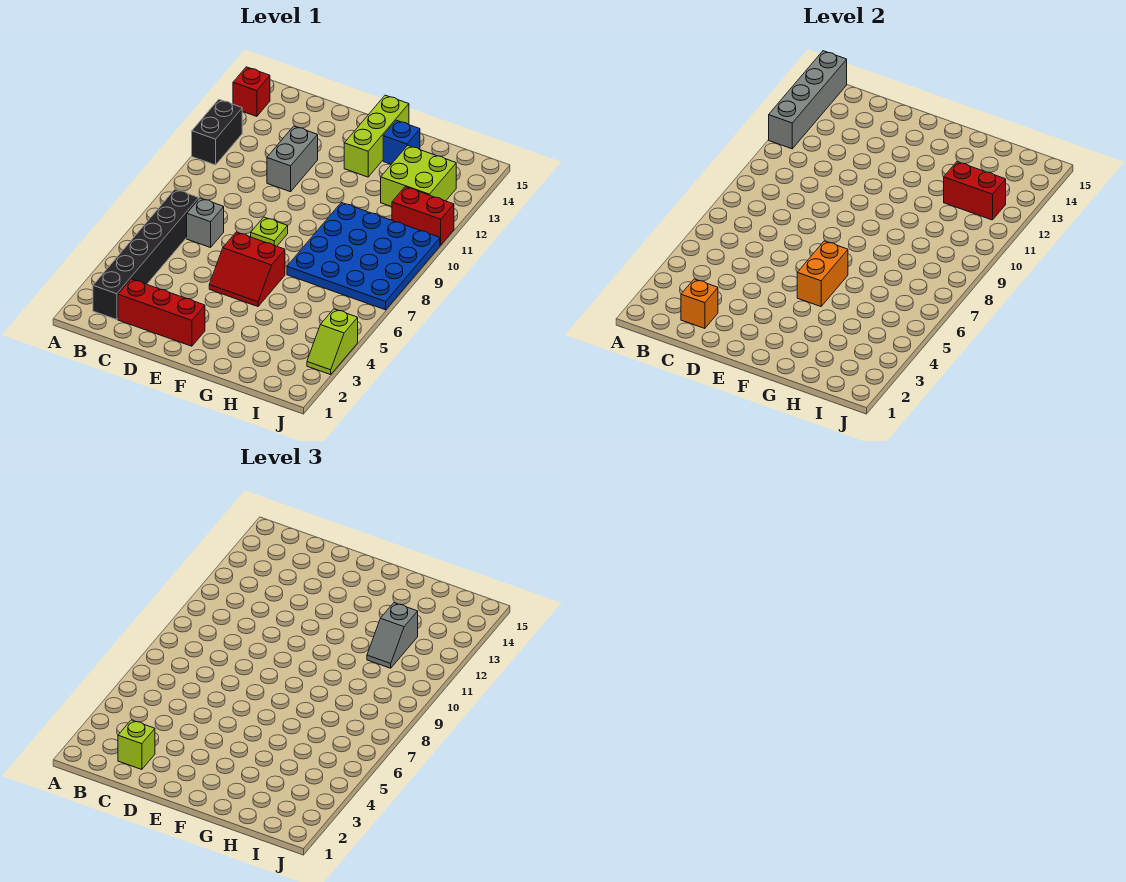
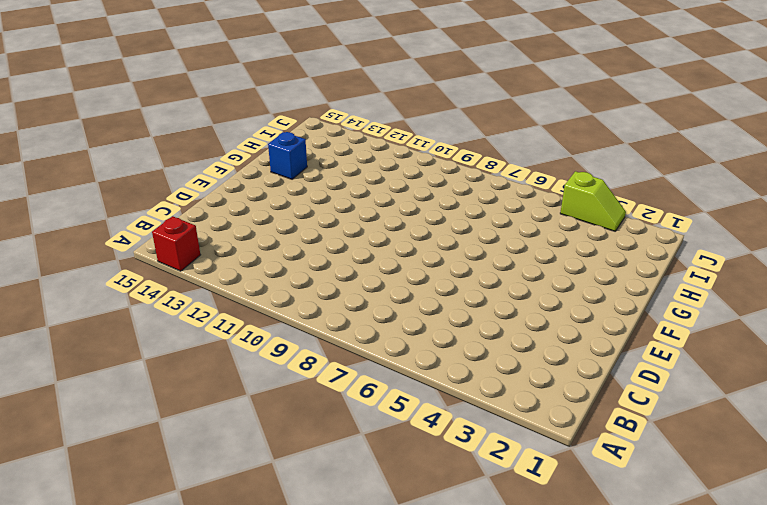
none -> black 1x2 brick [192,99,242,165]
none -> black 1x6 brick [93,189,199,320]
none -> red 1x3 brick [118,279,205,346]

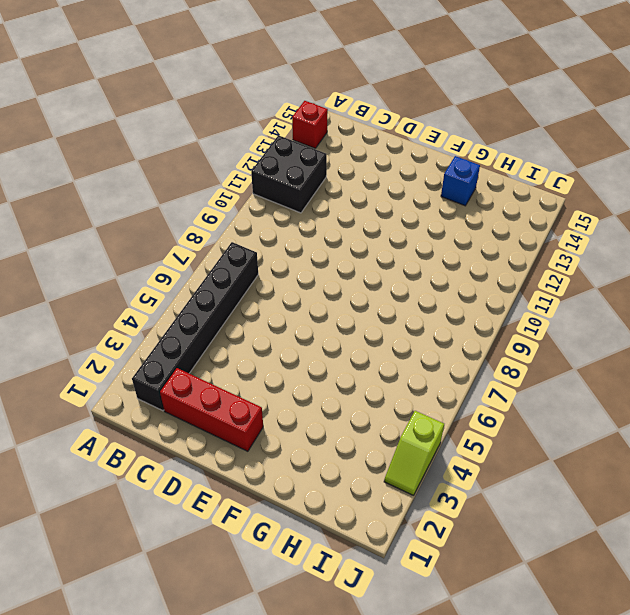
black 2x2 brick [251,135,327,213] -> black 1x2 brick [192,99,242,165]
none -> grey 1x1 brick [187,198,224,248]
none -> grey 1x2 brick [267,126,318,192]
none -> red 2x2 slope [209,232,285,307]

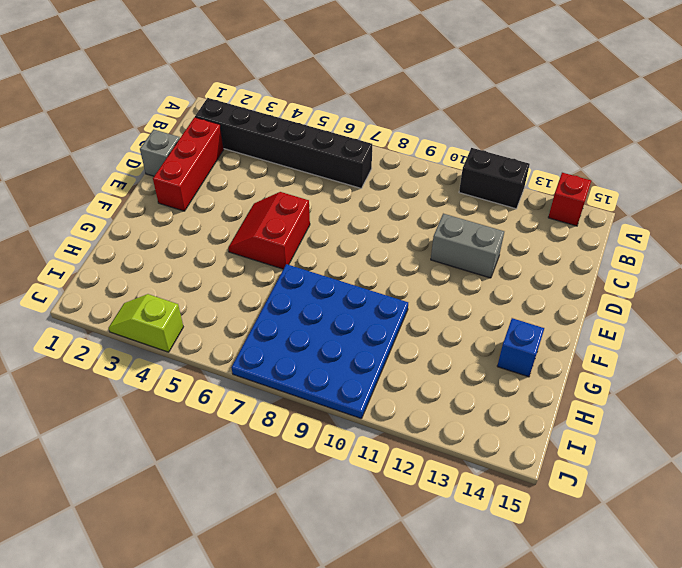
grey 1x1 brick [140,130,180,176] -> grey 1x1 brick moved to [187,198,224,248]
none -> lime 1x1 plate [251,217,288,246]
none -> lime 1x3 brick [344,95,409,177]
none -> lime 2x2 brick [381,145,456,207]

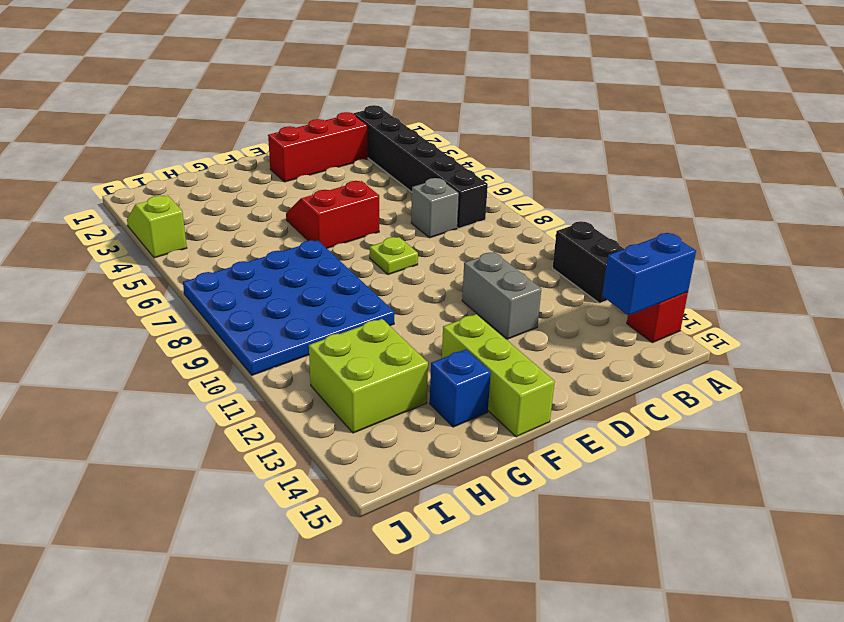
blue 1x2 brick [602,233,696,315] -> grey 1x4 brick [769,51,847,149]
none -> red 1x2 brick [392,187,454,245]
none -> orange 1x1 brick [681,279,718,329]
none -> orange 1x2 brick [797,241,848,307]

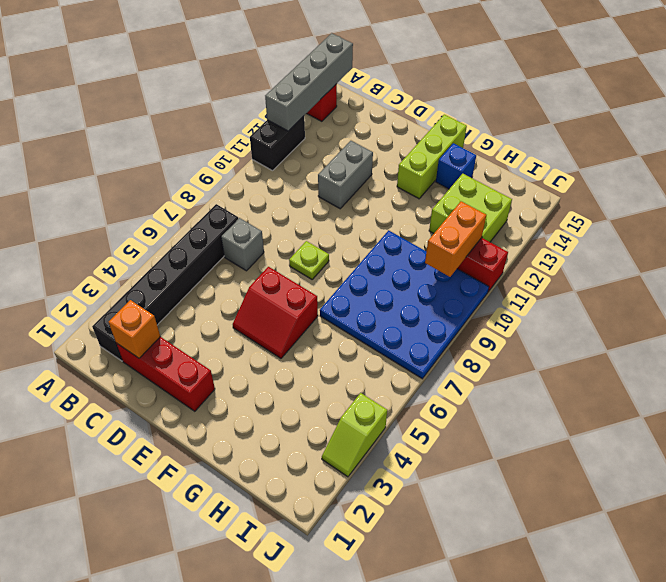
orange 1x2 brick [425,201,486,277] -> orange 1x2 brick moved to [797,241,848,307]
none -> red 1x2 brick [944,162,1006,220]
none -> lime 1x1 brick [118,720,155,770]
none -> grey 1x2 slope [367,603,418,668]

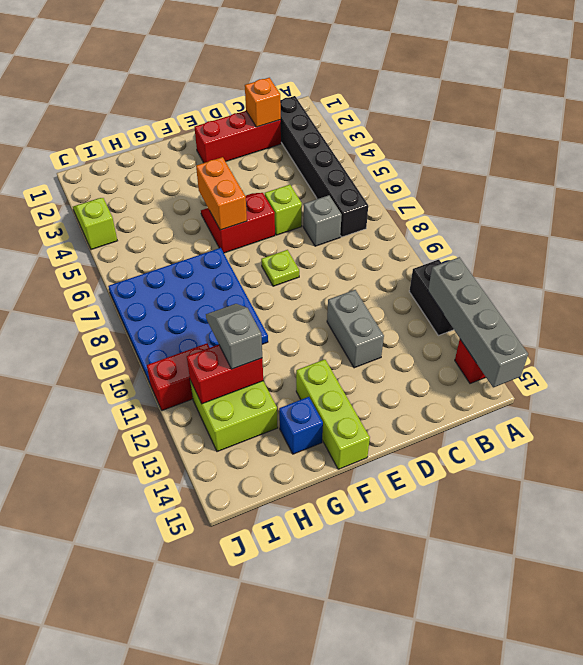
lime 1x1 brick [265,185,302,235] -> lime 1x1 brick moved to [118,720,155,770]

